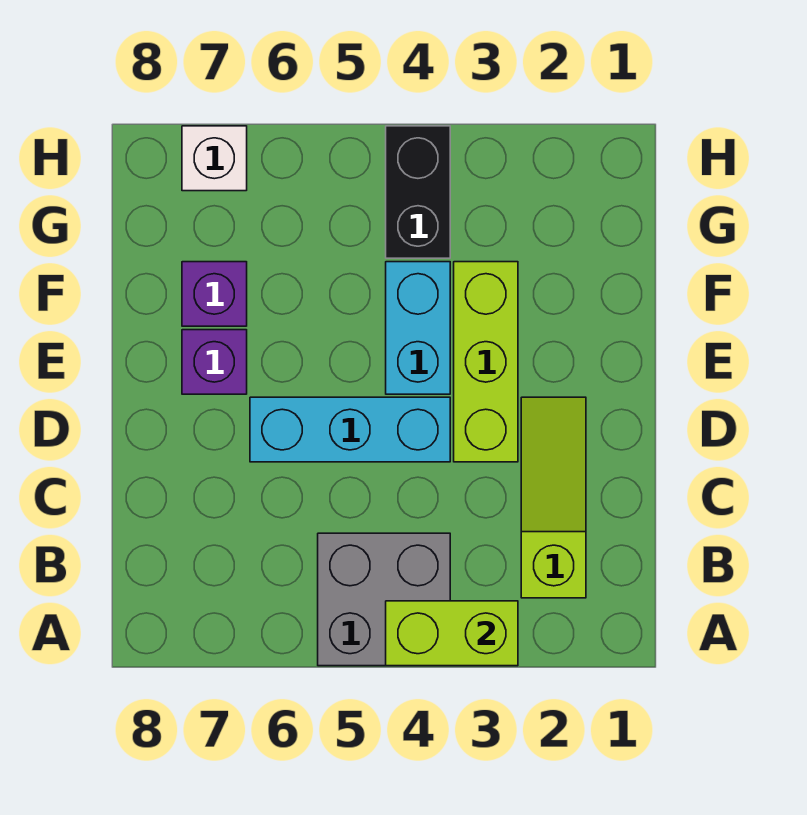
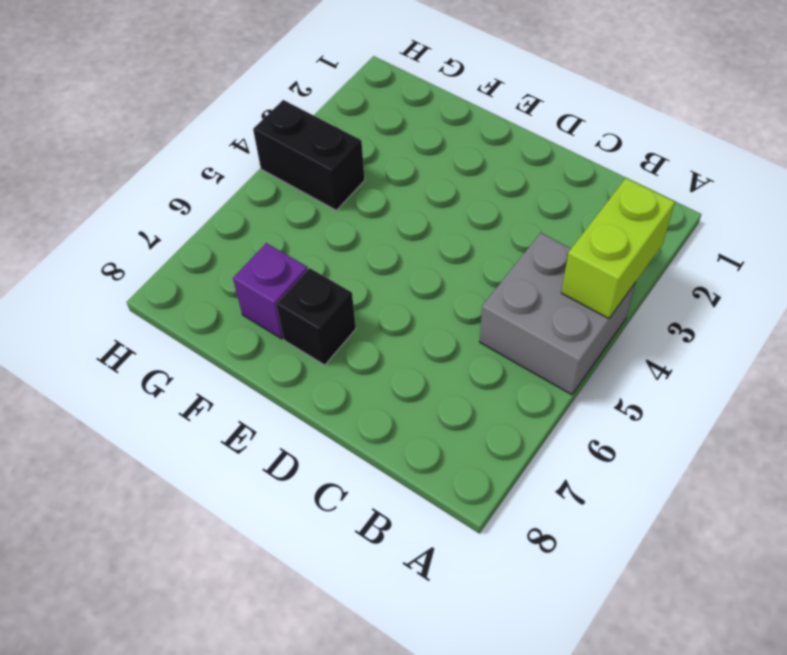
black 1x1 brick [276,268,356,365] -> purple 1x1 brick [182,330,247,394]
none -> lime 1x3 slope [521,397,586,598]
none -> lime 1x3 brick [454,262,518,462]

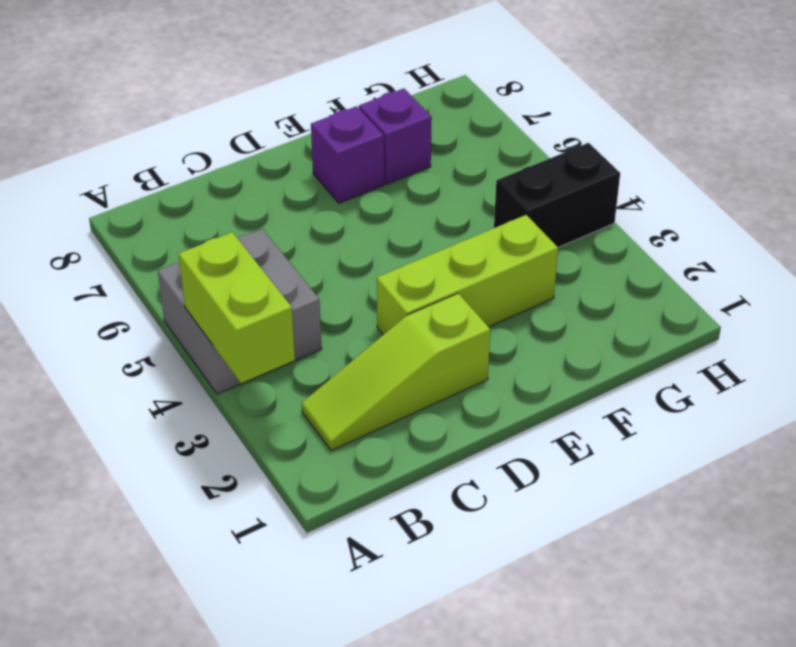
lime 1x3 slope [302,293,490,450] -> lime 1x3 slope turned to [521,397,586,598]
none -> cyan 1x3 brick [250,397,450,462]
none -> cyan 1x2 brick [386,262,450,394]

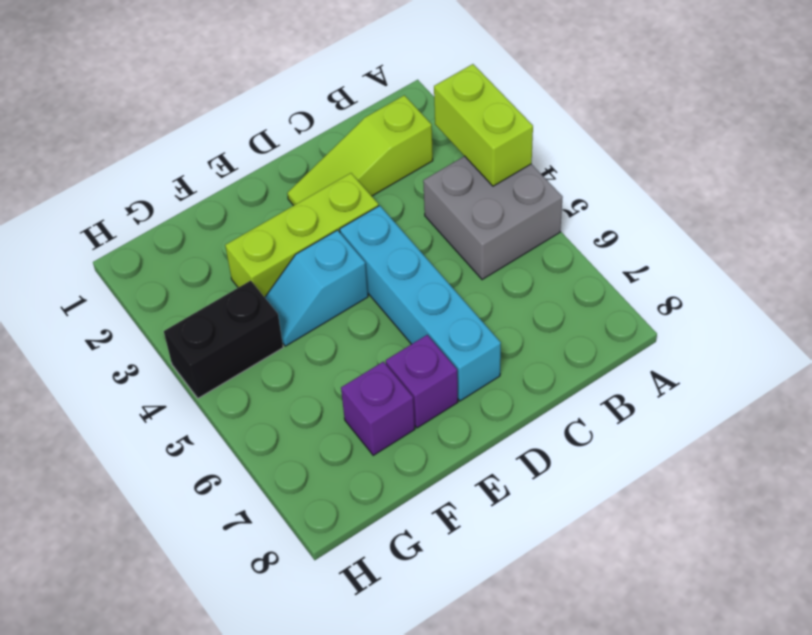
cyan 1x4 brick [340,206,501,401] -> cyan 1x3 brick [250,397,450,462]
cyan 1x2 slope [265,230,368,346] -> cyan 1x2 brick [386,262,450,394]
none -> white 1x1 brick [182,126,247,191]

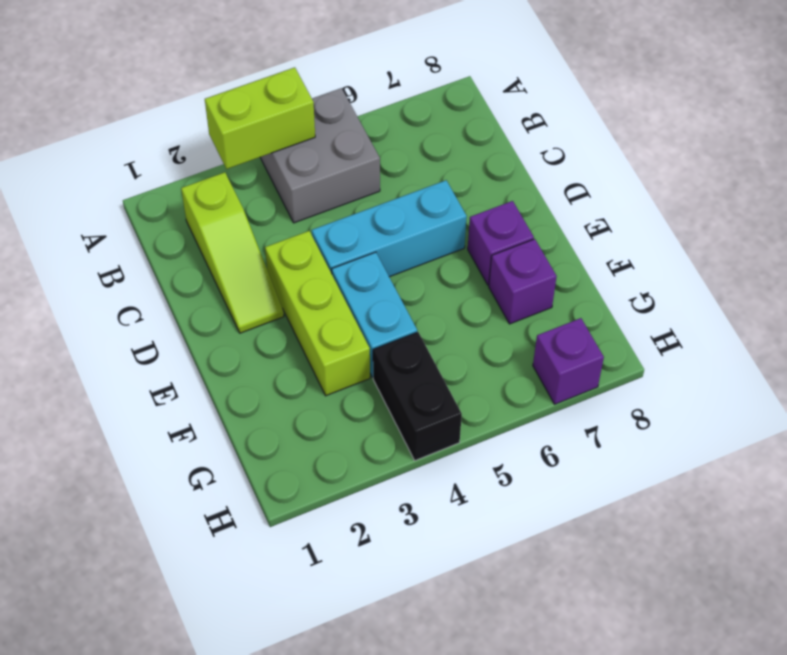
purple 1x1 brick [533,318,604,404] -> white 1x1 brick [182,126,247,191]

